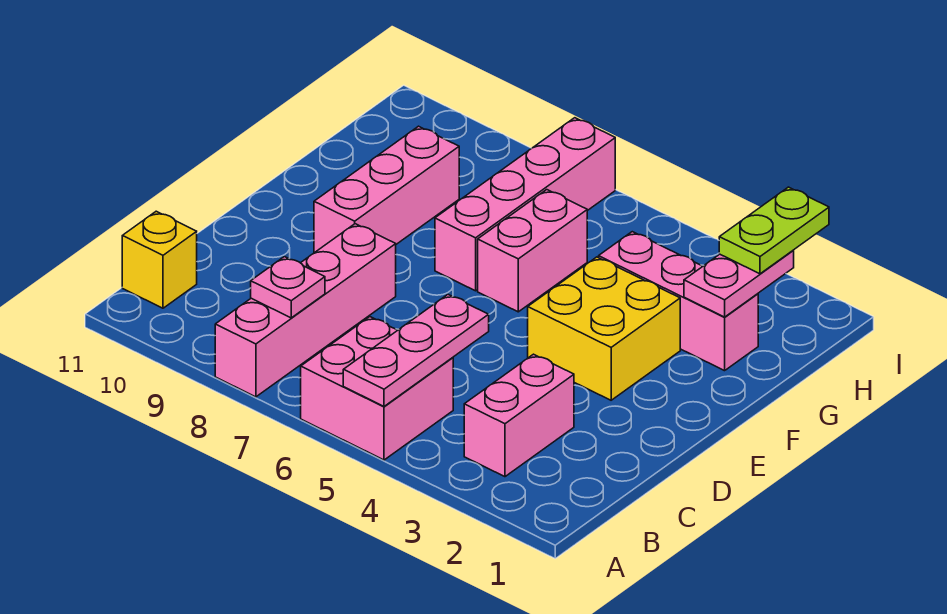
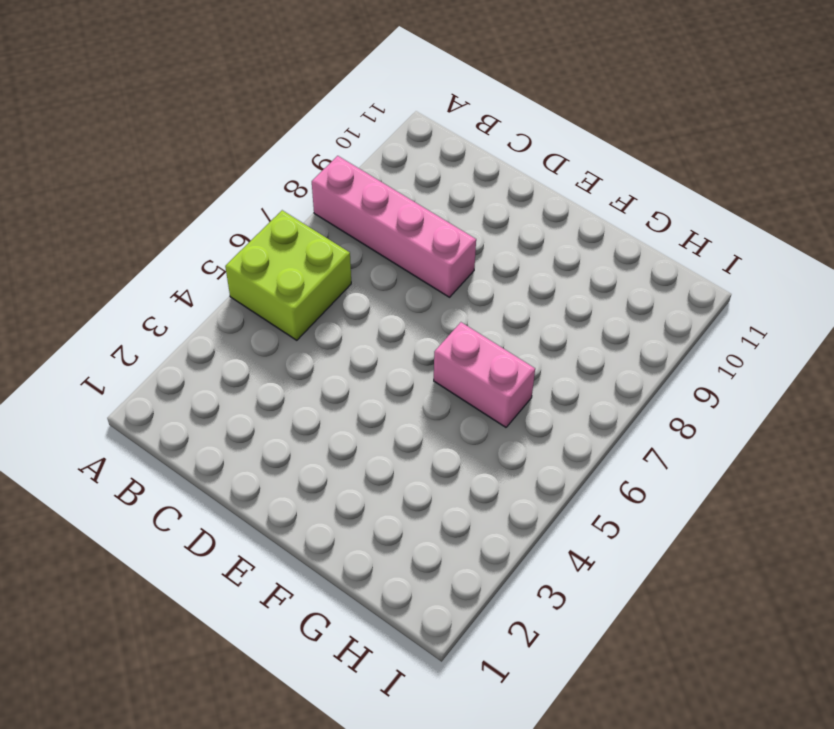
lime 2x2 brick [225,210,351,340] -> pink 2x2 brick [301,317,453,460]
none -> pink 1x2 brick [464,354,574,477]
none -> yellow 1x1 brick [122,211,197,308]
none -> yellow 2x2 brick [528,257,680,400]

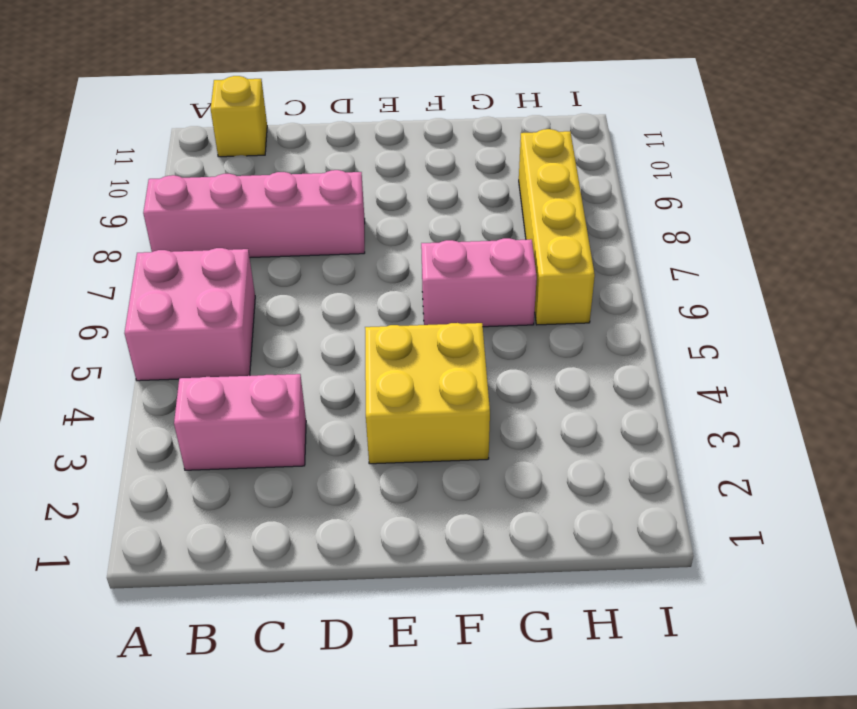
yellow 1x4 brick [519,129,595,325] -> pink 1x4 brick [435,118,615,291]
none -> pink 1x3 brick [314,126,459,253]
none -> pink 1x3 brick [599,232,758,371]
none -> pink 1x3 plate [343,295,489,406]

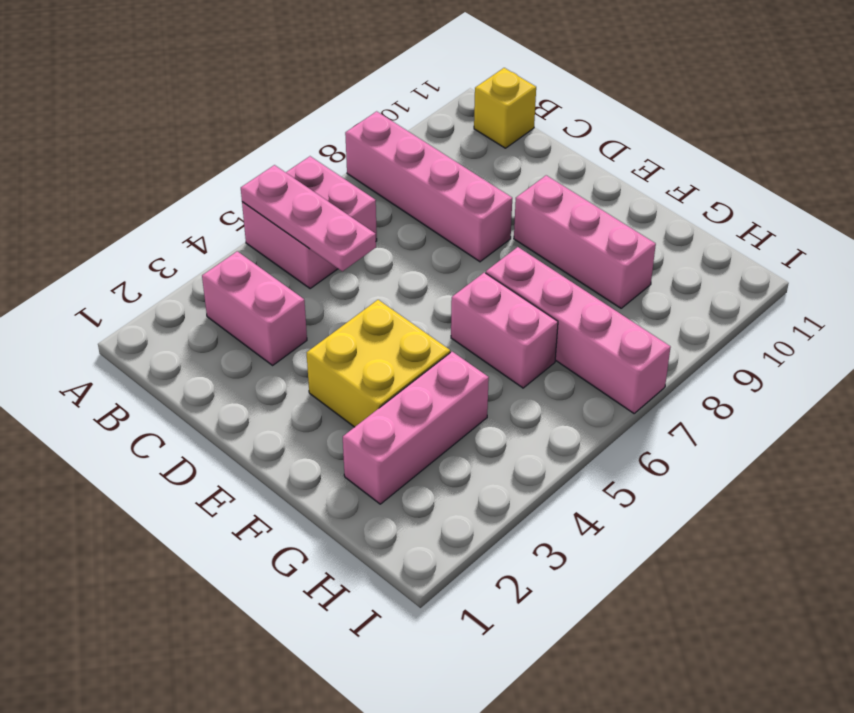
none -> pink 1x1 plate [251,257,325,318]
none -> pink 1x2 plate [684,251,794,317]
none -> lime 1x2 plate [719,187,829,274]

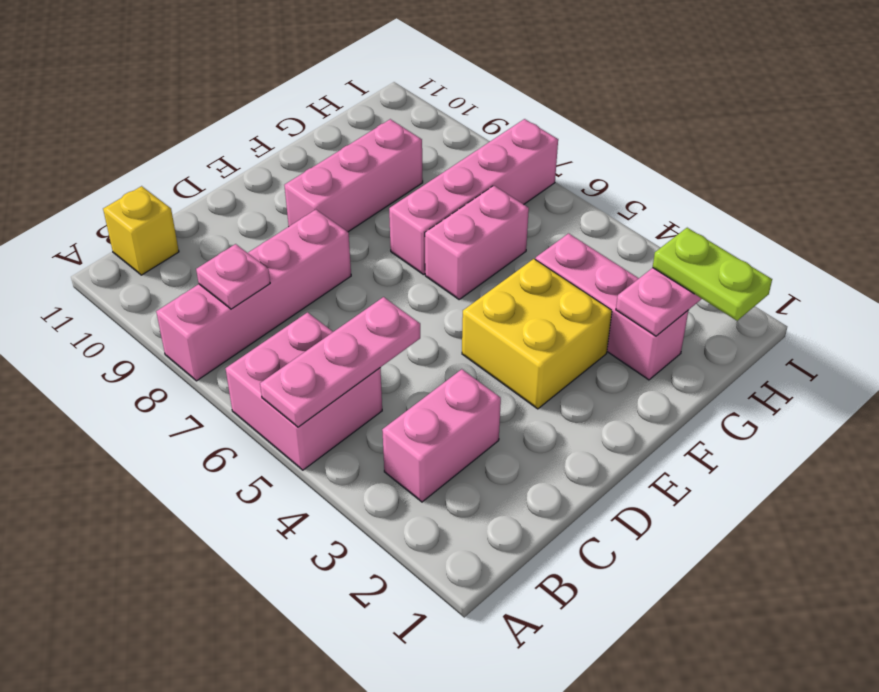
lime 1x2 plate [653,228,772,321] -> lime 1x2 plate turned to [719,187,829,274]

